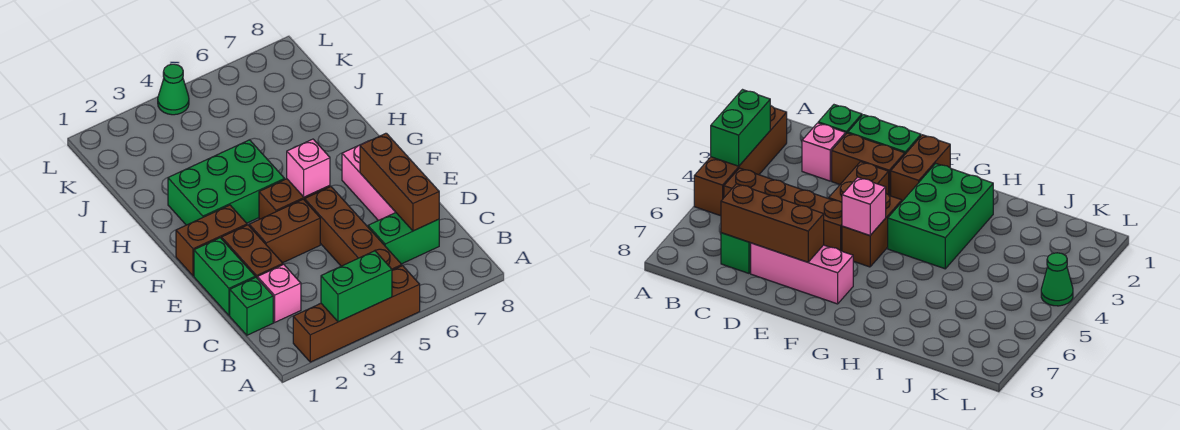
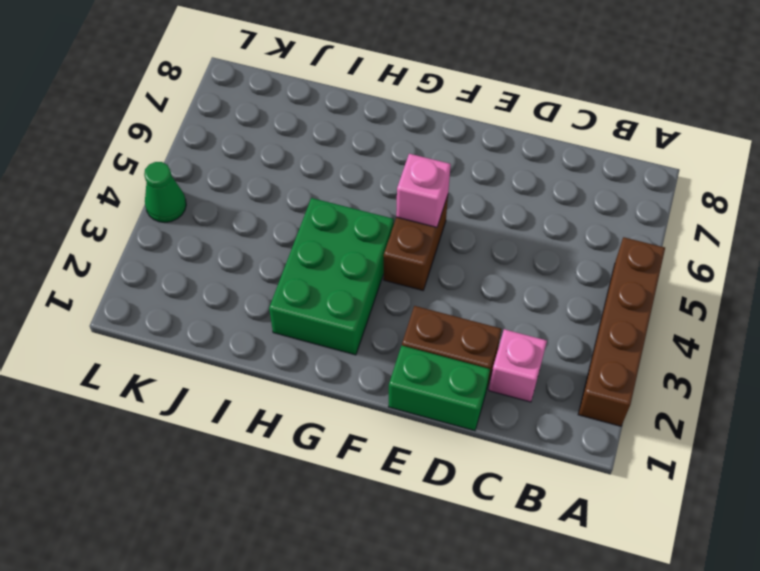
none -> brown 1x4 brick [305,186,402,270]
none -> green 1x1 brick [230,277,273,335]
none -> green 1x2 brick [368,213,439,264]

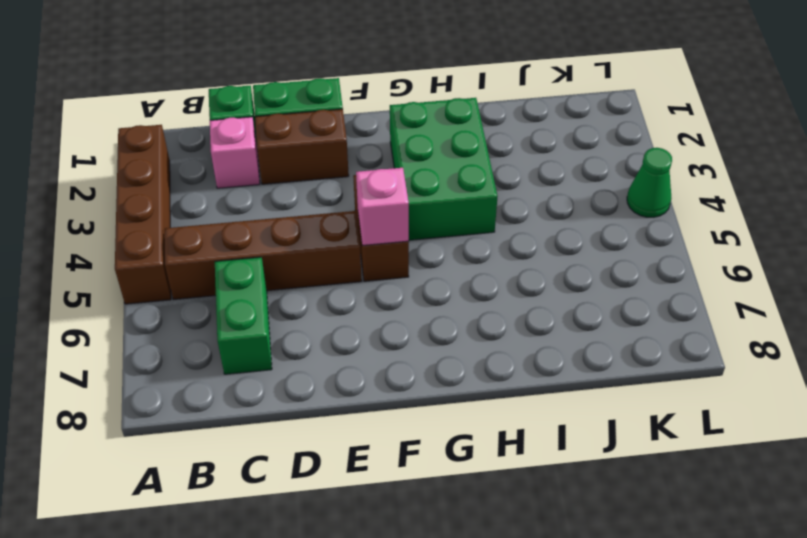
none -> pink 1x3 brick [342,141,396,221]
none -> brown 1x2 brick [249,199,320,263]
none -> brown 1x2 brick [176,205,247,276]

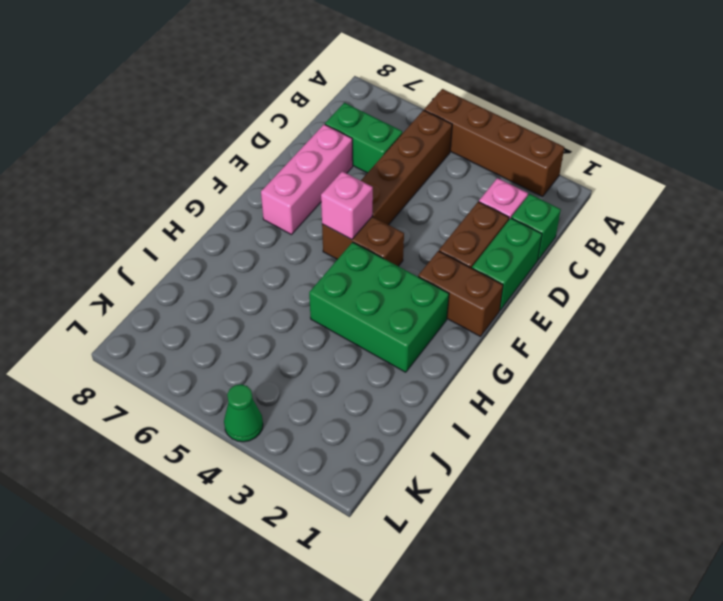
none -> brown 1x2 brick [249,199,320,263]
none -> green 1x2 brick [321,251,392,322]
none -> brown 1x3 brick [360,133,439,231]

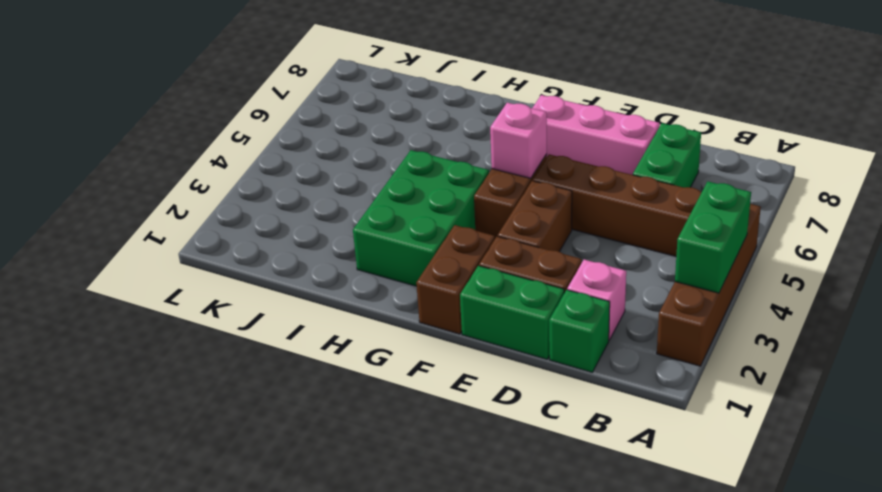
none -> green 1x1 cone [158,64,189,115]
none -> brown 1x3 brick [360,133,439,231]

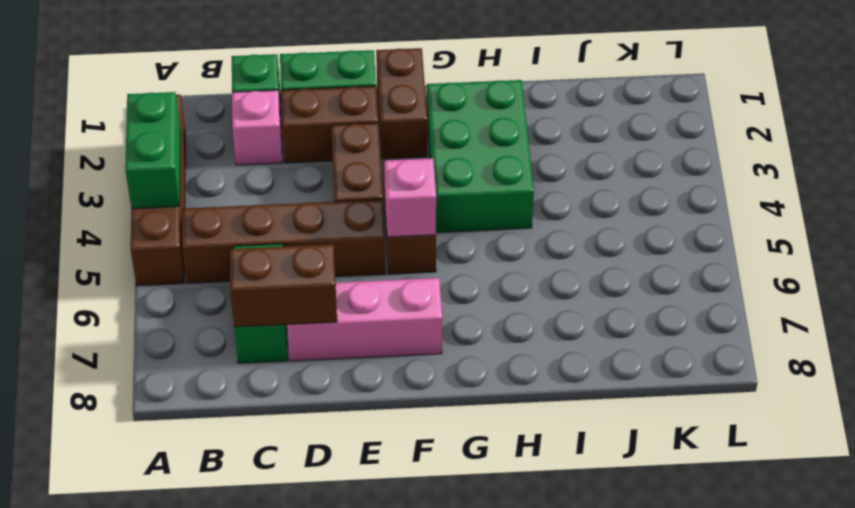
brown 1x2 brick [230,244,337,327] -> brown 1x3 brick [360,133,439,231]
none -> green 1x1 cone [158,64,189,115]

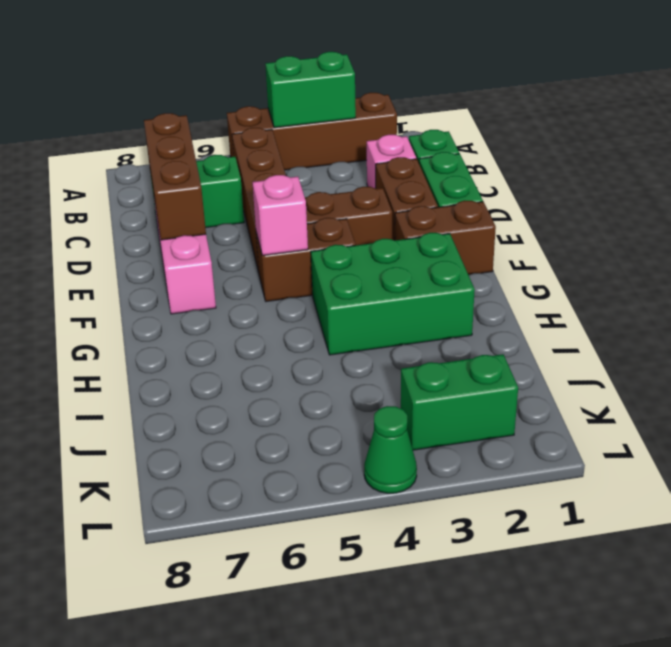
green 1x2 brick [401,354,518,450] -> none

